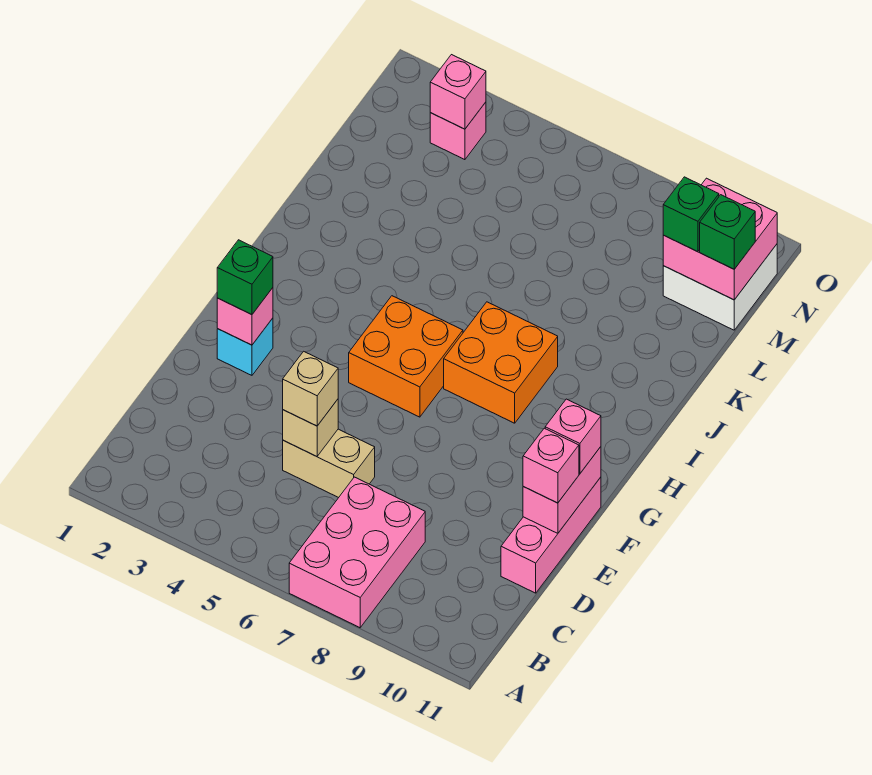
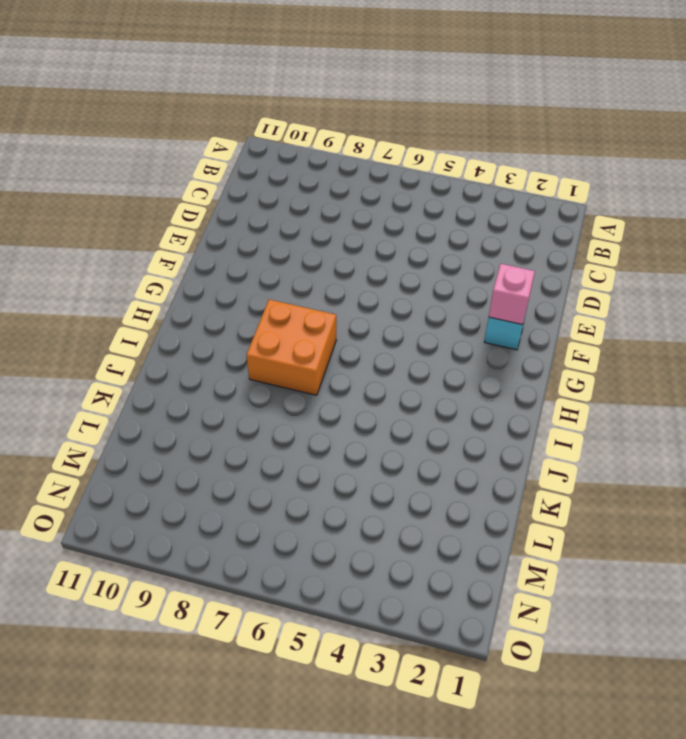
none -> pink 2x3 brick [289,477,425,628]
none -> tan 1x2 brick [283,429,375,498]
none -> pink 1x3 brick [501,477,601,593]

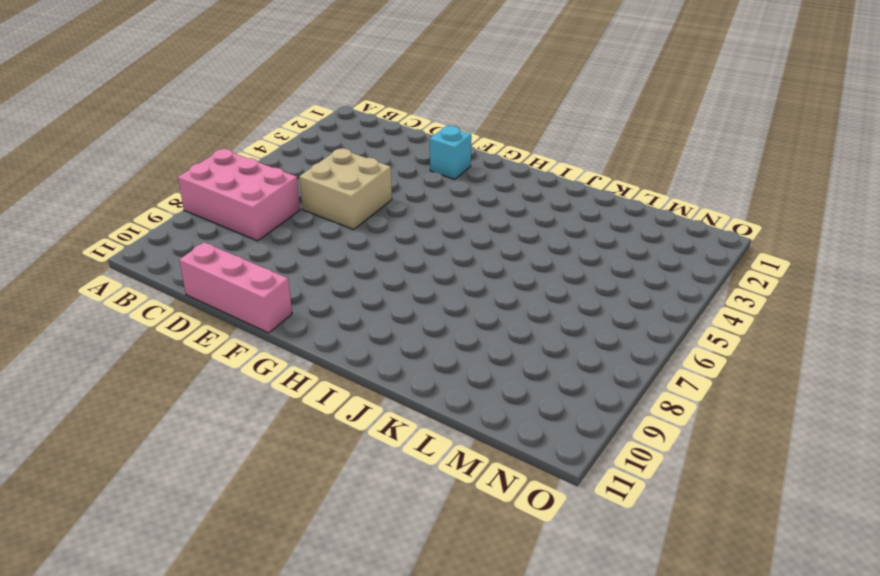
tan 2x2 brick [299,148,392,229] -> tan 1x2 brick [283,429,375,498]
none -> orange 2x2 brick [349,296,463,417]
none -> orange 2x2 brick [444,302,558,423]
none -> white 2x2 brick [663,244,777,330]

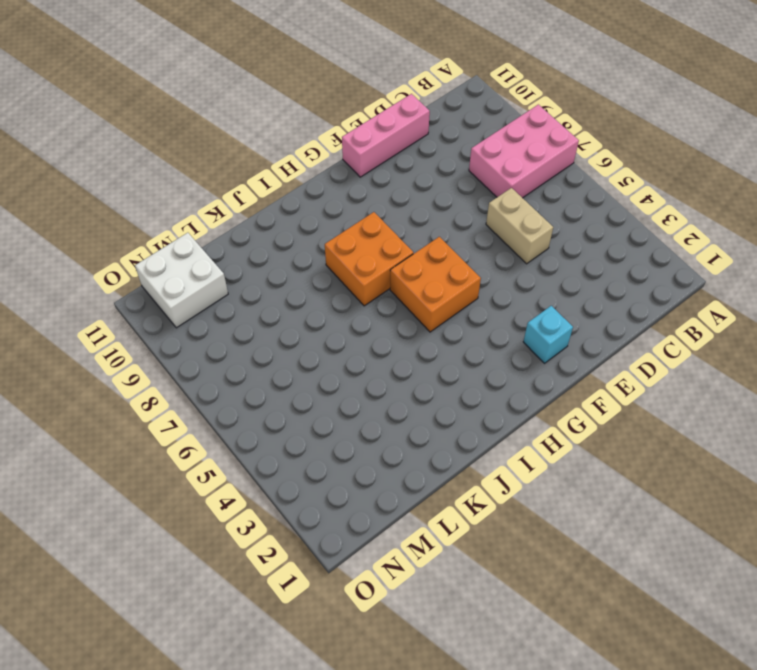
none -> pink 1x1 brick [430,102,486,160]
none -> tan 1x1 brick [283,399,338,457]
none -> pink 1x2 brick [523,447,601,533]

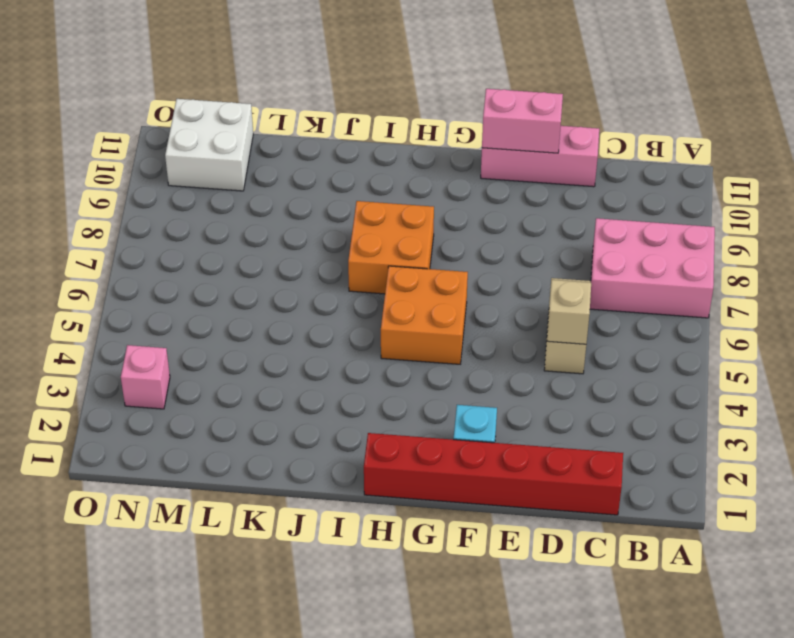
red 1x6 brick [364,433,623,515] -> none
none -> pink 1x1 brick [217,288,273,345]
none -> pink 2x2 brick [663,178,777,300]
none -> pink 1x1 brick [430,55,486,129]

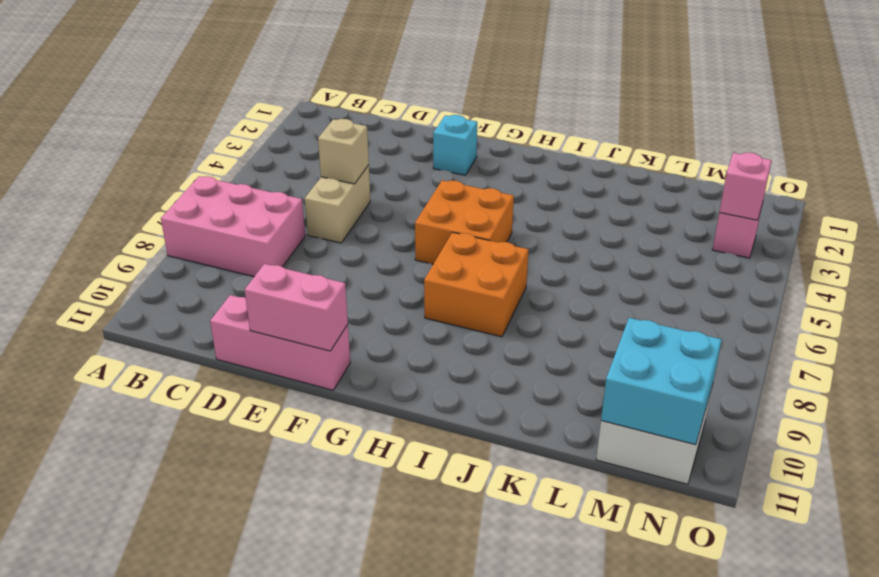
cyan 2x2 brick [601,318,722,445] -> pink 2x2 brick [663,178,777,300]
none -> pink 1x1 brick [217,288,273,345]
none -> tan 1x1 brick [283,351,338,426]
none -> pink 1x1 brick [523,428,579,503]

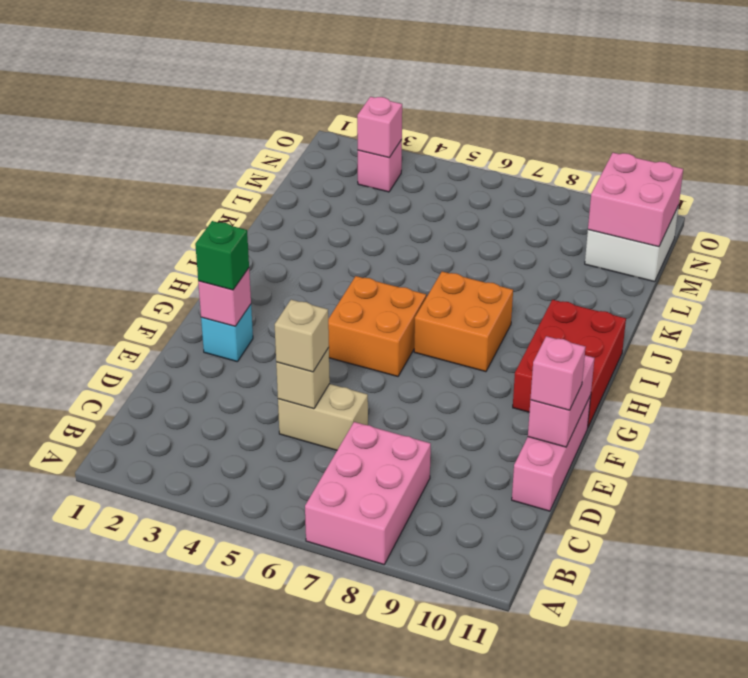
red 2x3 brick [513,300,626,427] -> none
none -> pink 1x1 brick [545,399,601,474]
none -> green 1x1 brick [663,177,719,252]
none -> green 1x1 brick [700,195,755,269]

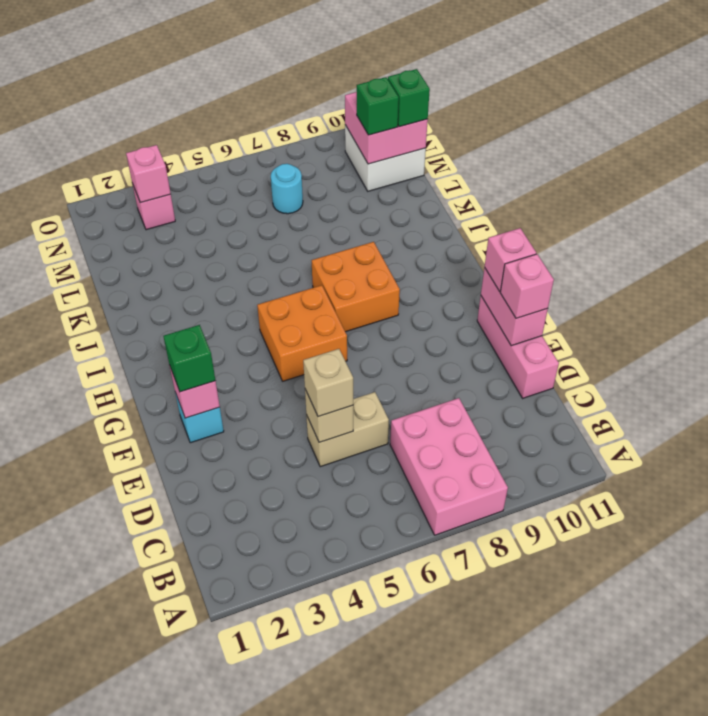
cyan 1x1 round brick [271,164,303,214] -> none

